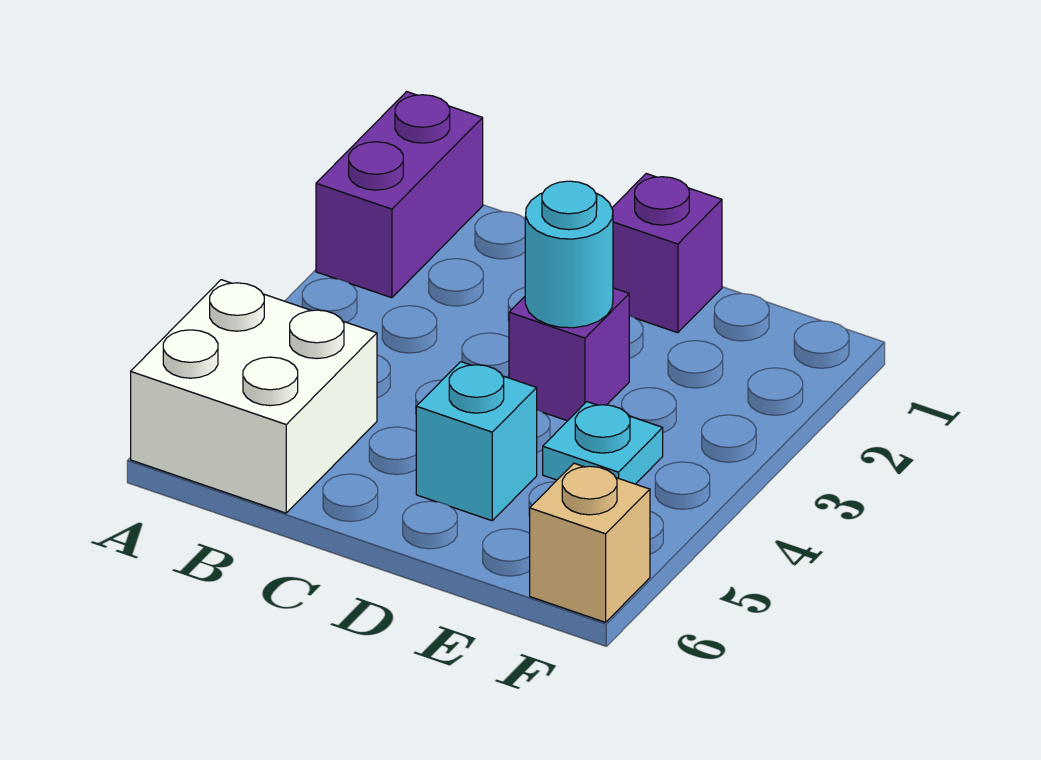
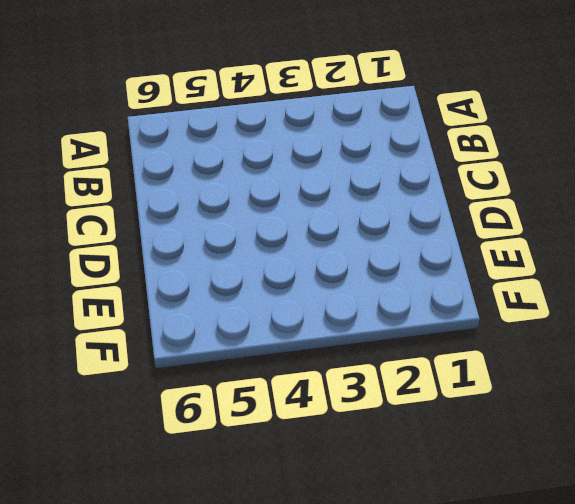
none -> purple 1x2 brick [316,92,483,298]
none -> white 2x2 brick [131,280,377,513]

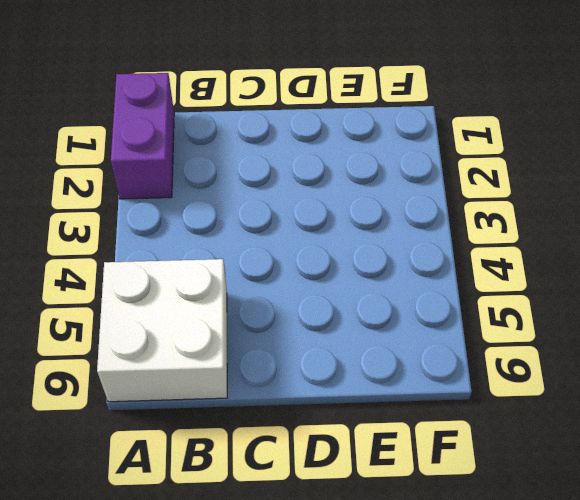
none -> purple 1x1 brick [612,174,722,333]
none -> purple 1x1 brick [509,288,629,421]

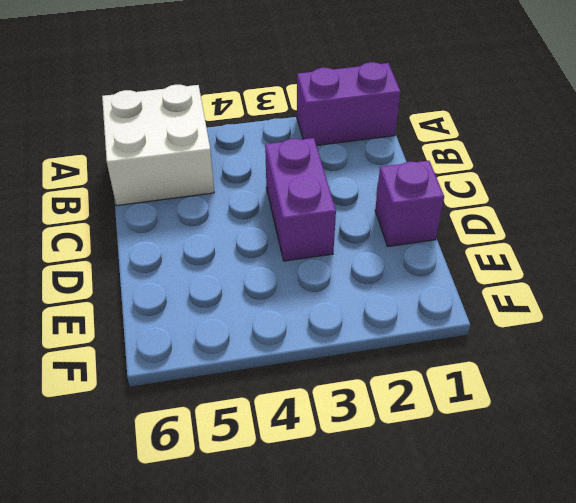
purple 1x2 brick [265,138,336,261] -> purple 1x1 brick [509,288,629,421]
none -> cyan 1x1 brick [416,362,537,521]
none -> cyan 1x1 plate [543,402,663,484]

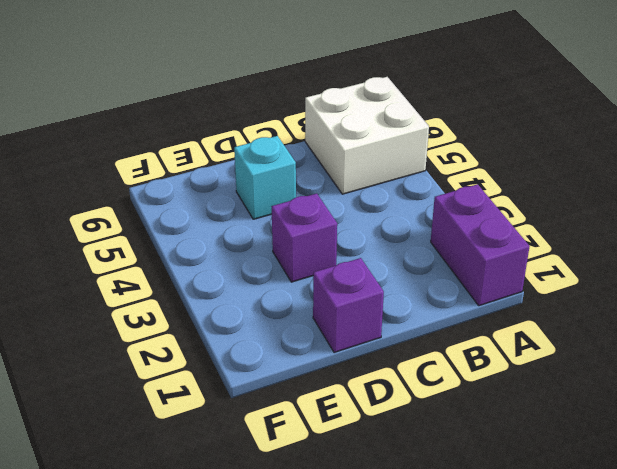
none -> cyan 1x1 plate [543,402,663,484]
none -> tan 1x1 brick [530,463,650,622]

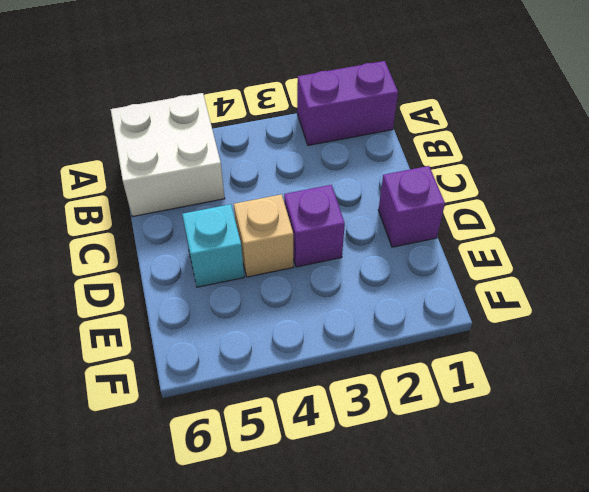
tan 1x1 brick [234,194,293,277] -> tan 1x1 brick moved to [530,463,650,622]
none -> cyan 1x1 plate [543,402,663,484]
none -> cyan 1x1 round brick [525,181,613,328]

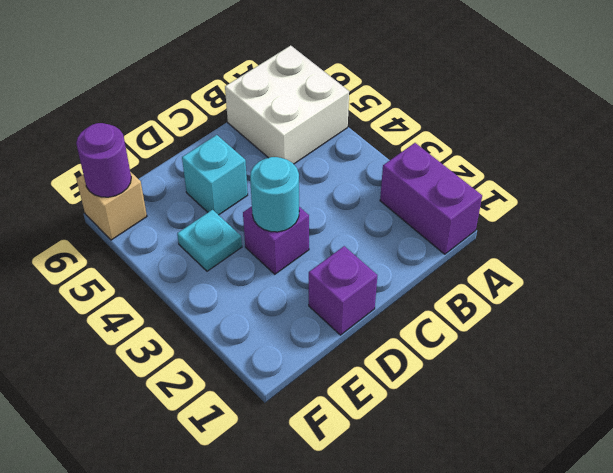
purple 1x1 round brick [76,123,131,197] -> none

